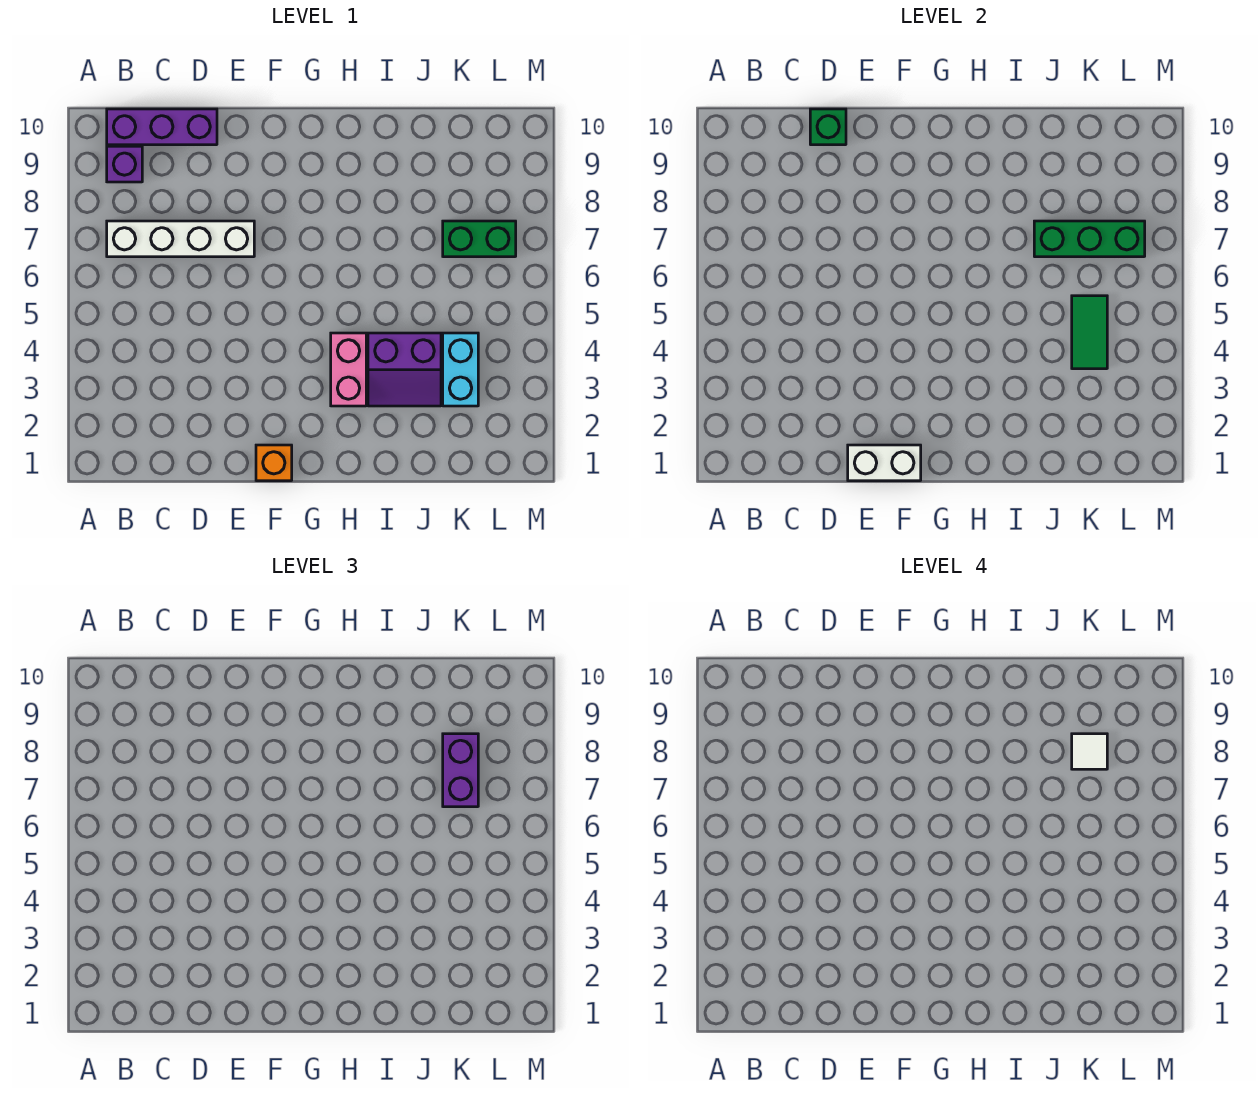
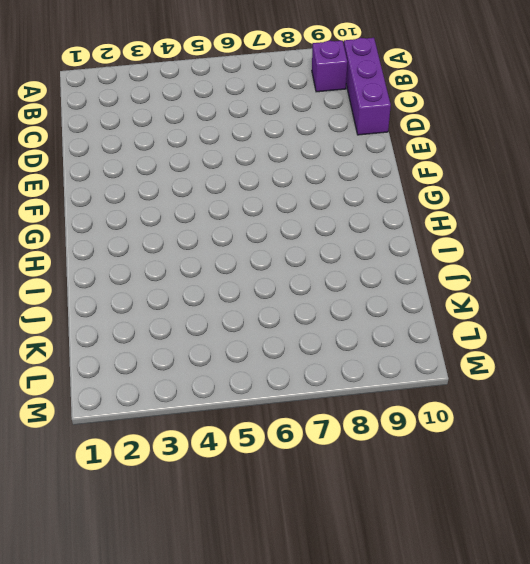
none -> white 1x4 brick [107,221,254,257]
none -> orange 1x1 brick [256,445,292,481]
none -> pink 1x2 brick [331,333,366,406]

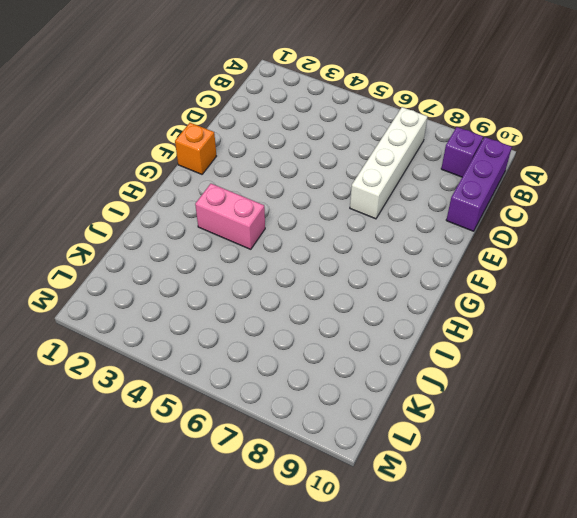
none -> purple 2x2 slope [368,333,441,406]
none -> cyan 1x2 brick [443,333,478,406]
none -> green 1x2 brick [443,221,516,257]

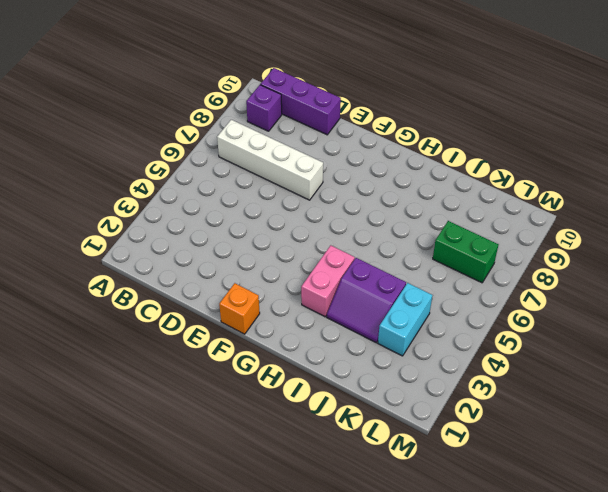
none -> green 1x1 brick [810,109,846,145]
none -> white 1x2 brick [848,445,921,481]
none -> green 1x3 brick [1034,221,1145,257]

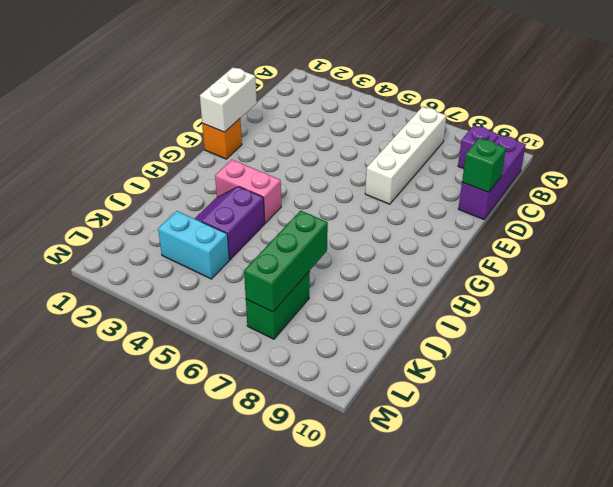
none -> green 1x2 tile [1072,296,1107,369]
none -> purple 1x2 brick [443,734,478,807]
none -> white 1x1 tile [1072,734,1107,769]

